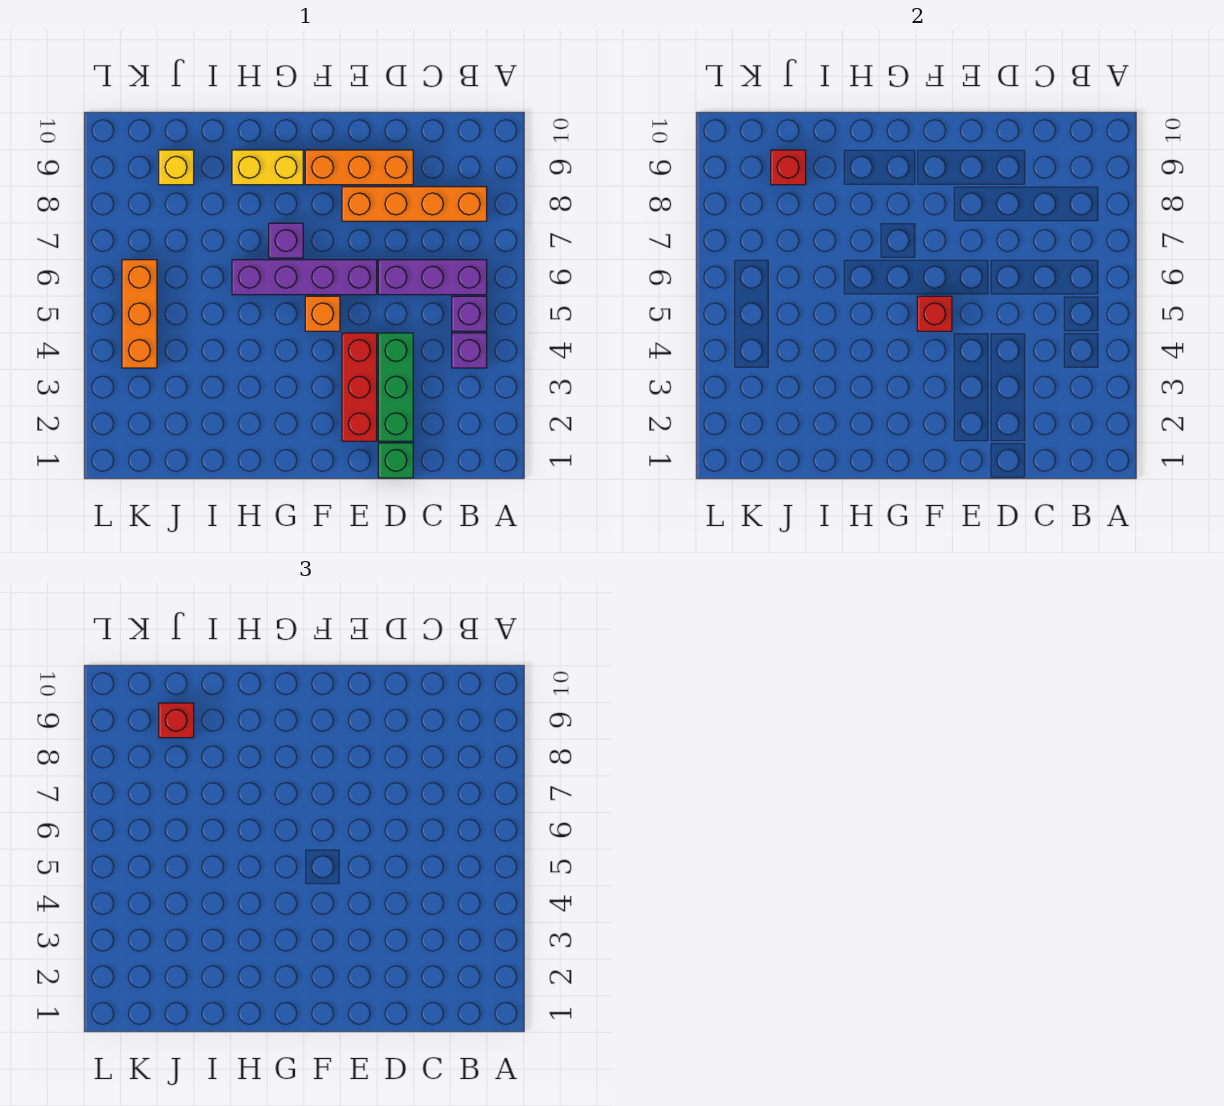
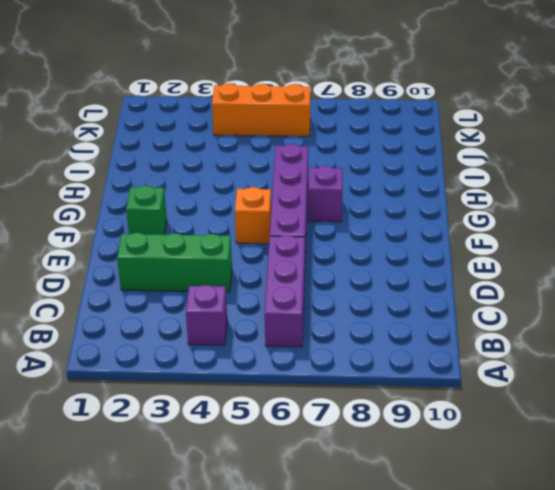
green 1x1 brick [126,186,167,235] -> green 1x1 brick moved to [378,443,413,478]
none -> purple 1x1 brick [452,296,487,331]
none -> orange 1x4 brick [342,187,487,221]
none -> orange 1x3 brick [305,150,413,185]

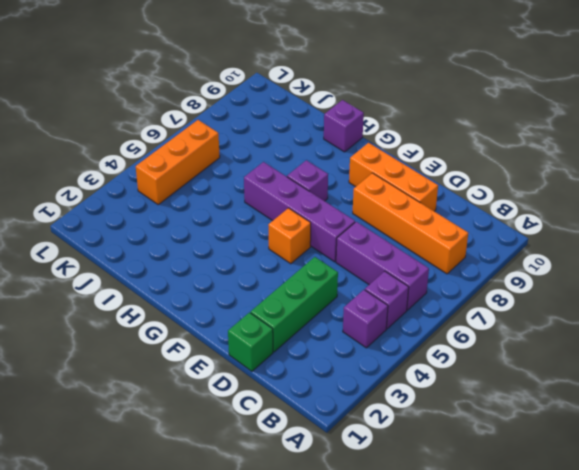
purple 1x1 brick [324,100,364,152] -> none
none -> red 1x3 brick [342,333,377,441]
none -> yellow 1x2 brick [232,150,303,185]
none -> yellow 1x1 brick [159,150,194,185]

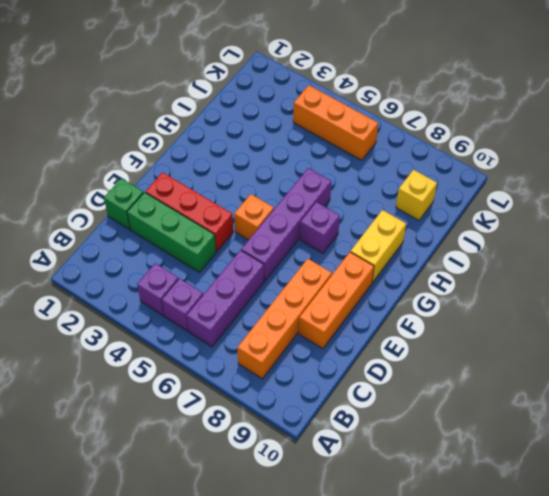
none -> red 1x1 brick [917,296,952,331]
none -> red 1x1 brick [771,150,806,185]
none -> red 1x1 brick [159,703,194,738]

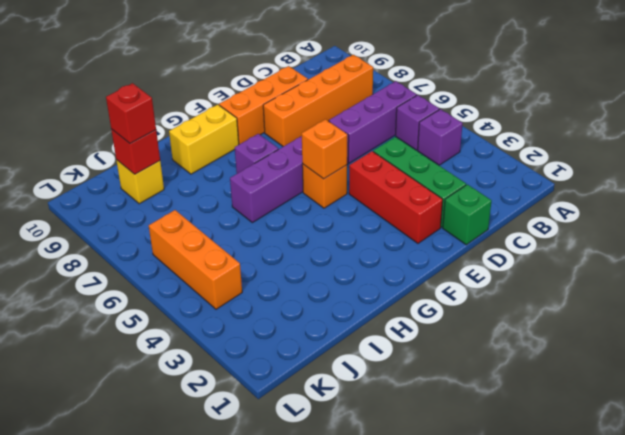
orange 1x1 brick [302,119,347,179] -> red 1x1 brick [917,296,952,331]

